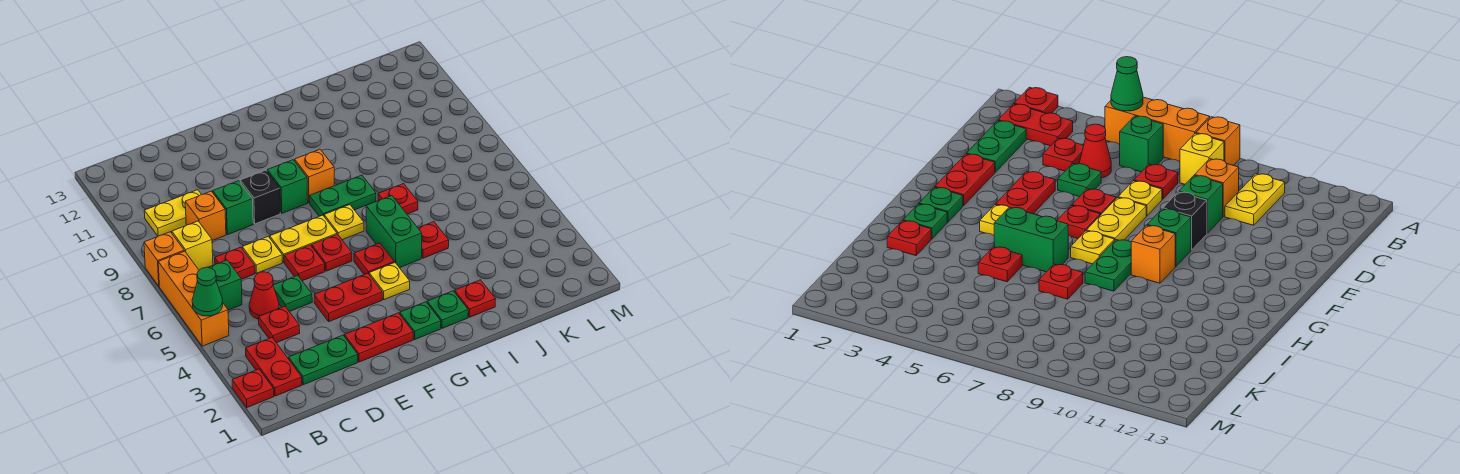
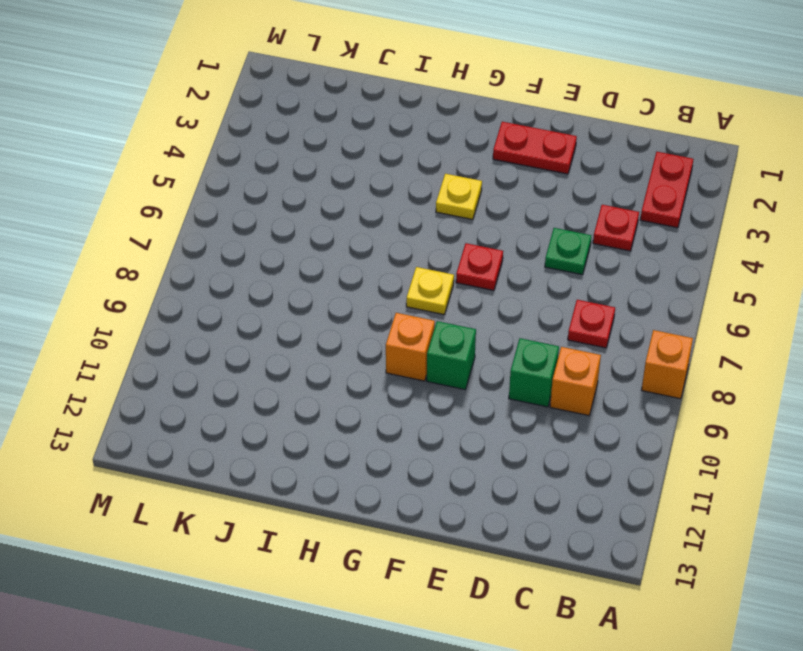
none -> red 1x1 plate [232,369,274,407]
none -> orange 1x3 brick [158,251,229,346]
none -> green 1x1 brick [208,260,242,310]
none -> yellow 1x1 brick [172,221,213,270]

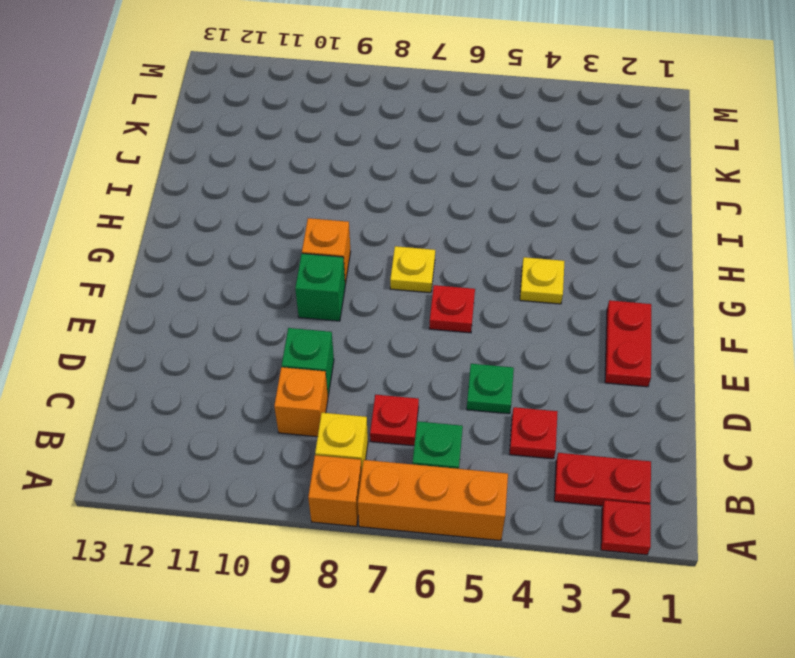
none -> yellow 1x2 plate [144,190,201,236]
none -> green 1x2 plate [289,335,358,385]
none -> red 1x1 cone [249,272,279,319]
none -> yellow 1x1 plate [242,237,283,273]

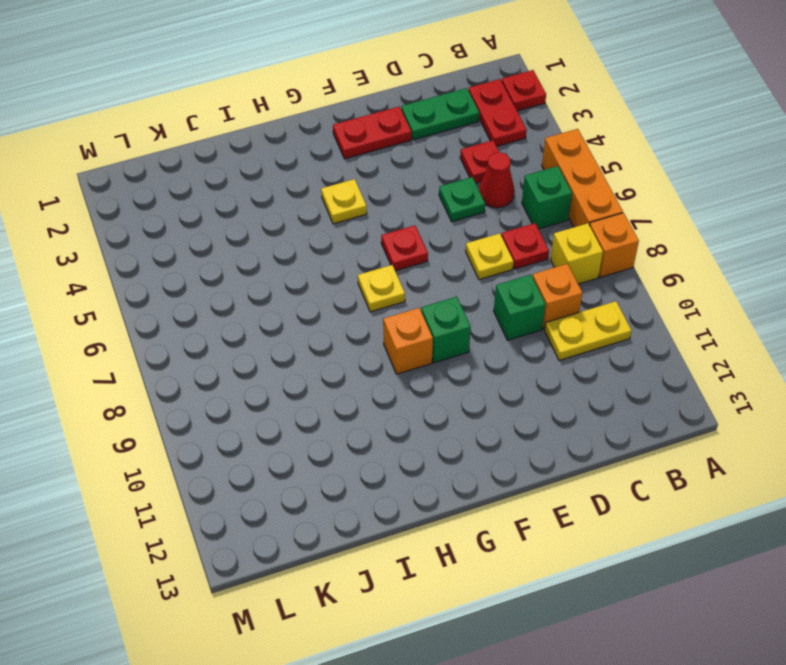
none -> red 1x2 plate [314,273,382,322]
none -> red 1x1 plate [284,245,325,281]
none -> yellow 1x2 plate [270,215,337,262]
none -> black 1x1 brick [240,170,280,224]

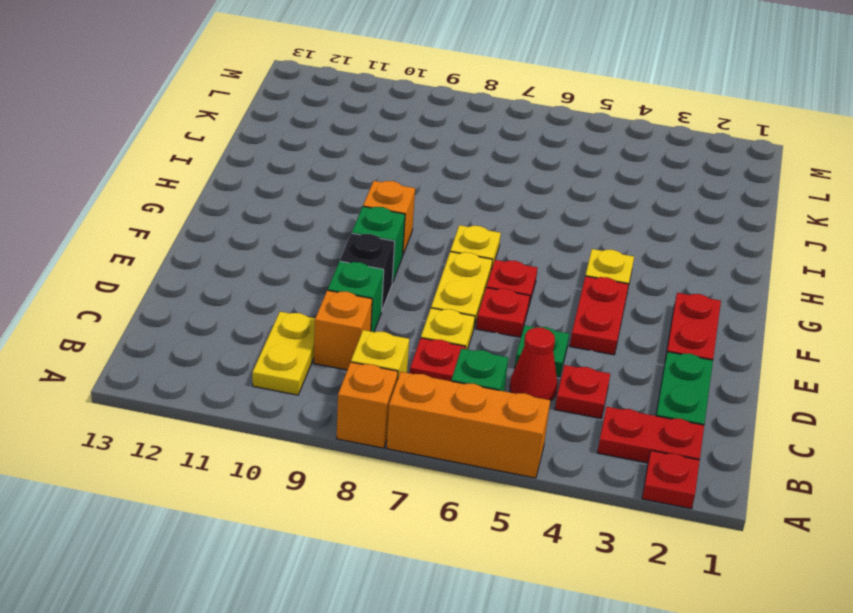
none -> green 1x1 plate [400,302,441,339]
none -> red 1x1 plate [354,243,394,274]
none -> green 1x2 plate [309,175,376,216]
none -> green 1x1 plate [427,291,468,328]

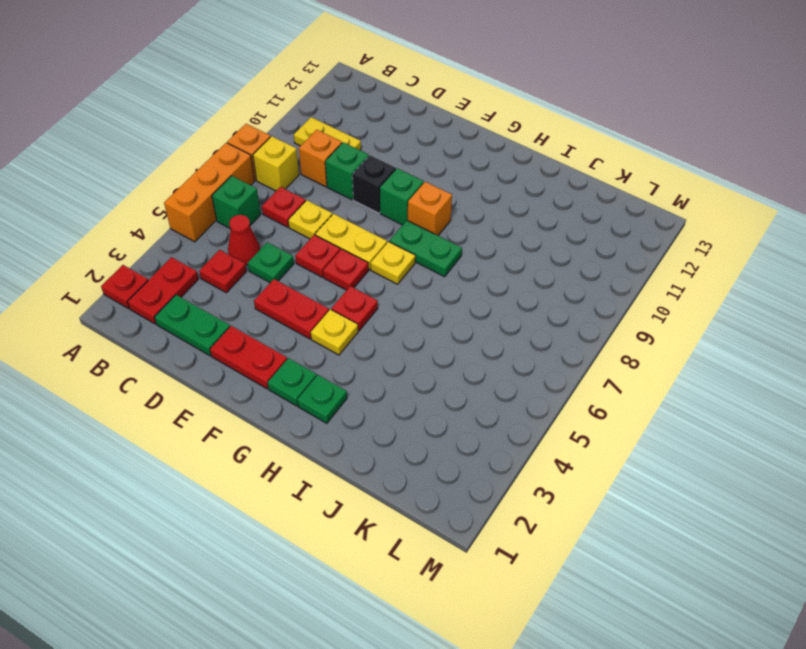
none -> green 1x2 brick [366,196,422,268]
none -> red 1x1 plate [455,280,496,317]
none -> red 1x1 plate [418,222,449,258]
none -> red 1x1 plate [378,184,418,214]

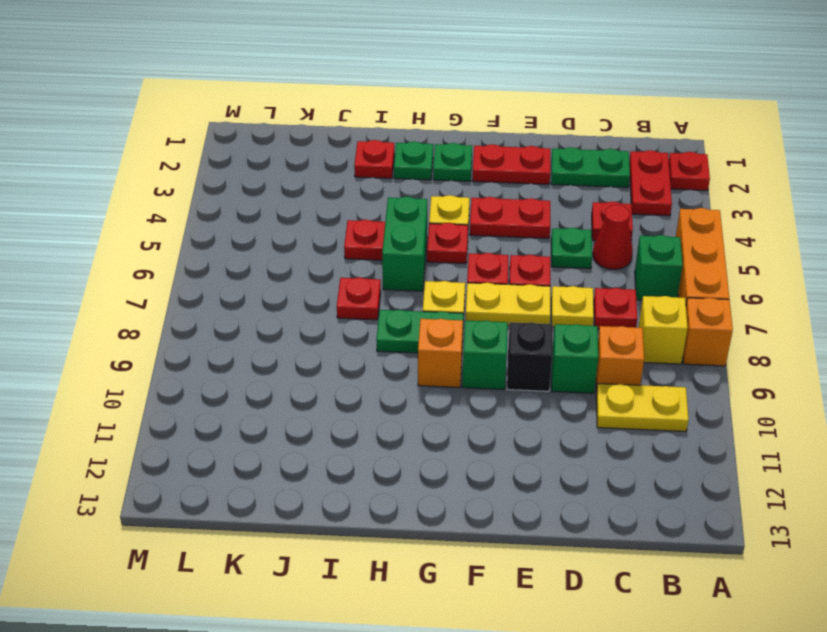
none -> green 1x1 cone [192,267,223,316]

